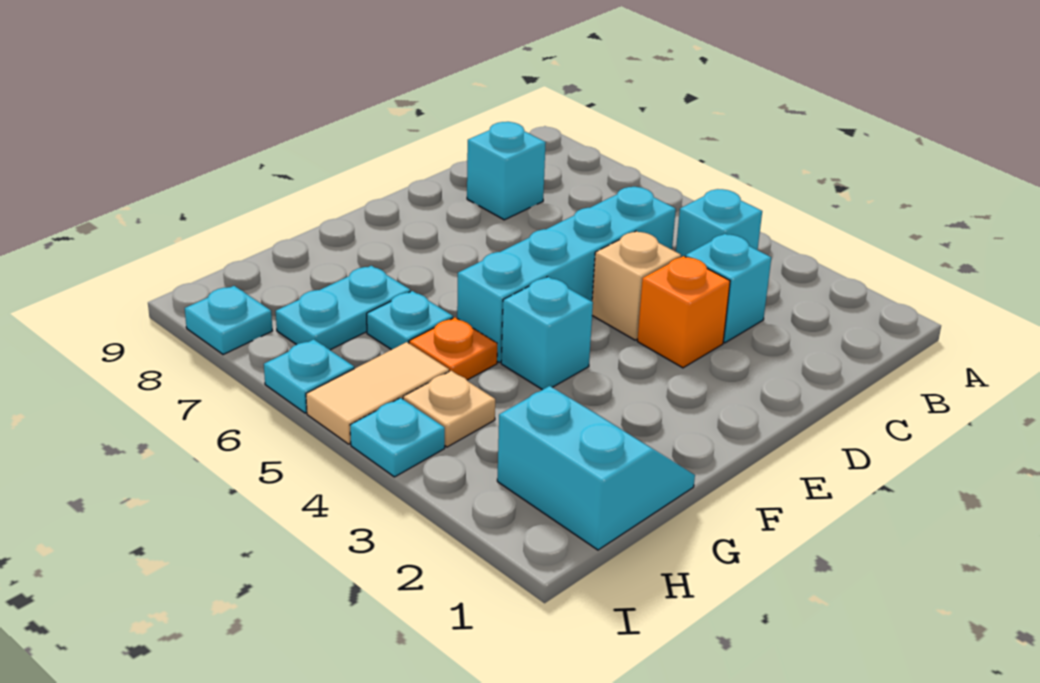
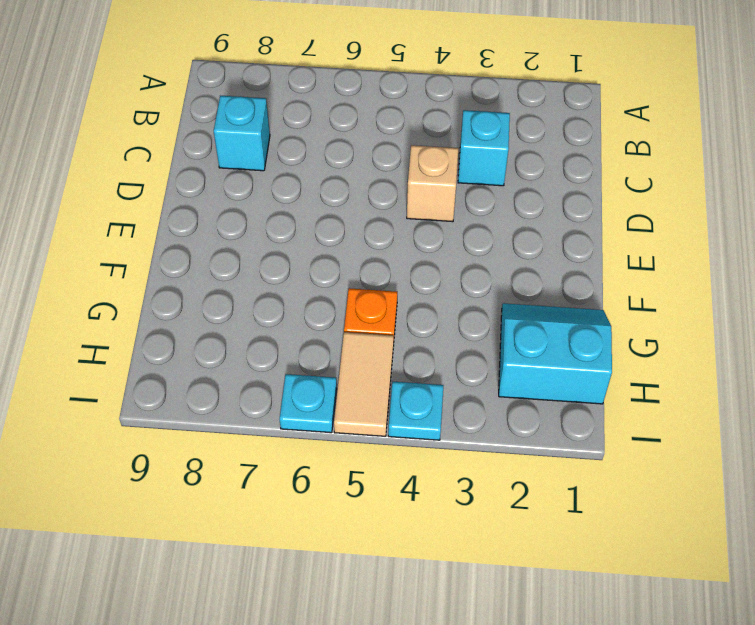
none -> cyan 1x1 brick [676,189,762,257]
none -> cyan 1x4 brick [457,187,676,362]
none -> orange 1x1 brick [637,256,730,368]

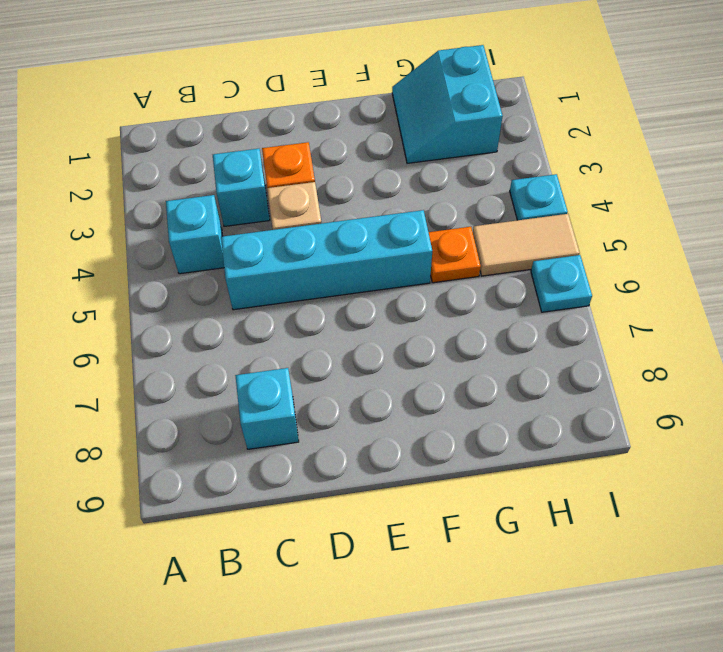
none -> cyan 1x1 brick [501,277,593,390]
none -> cyan 1x1 plate [367,291,453,350]
none -> cyan 1x2 plate [276,266,410,350]

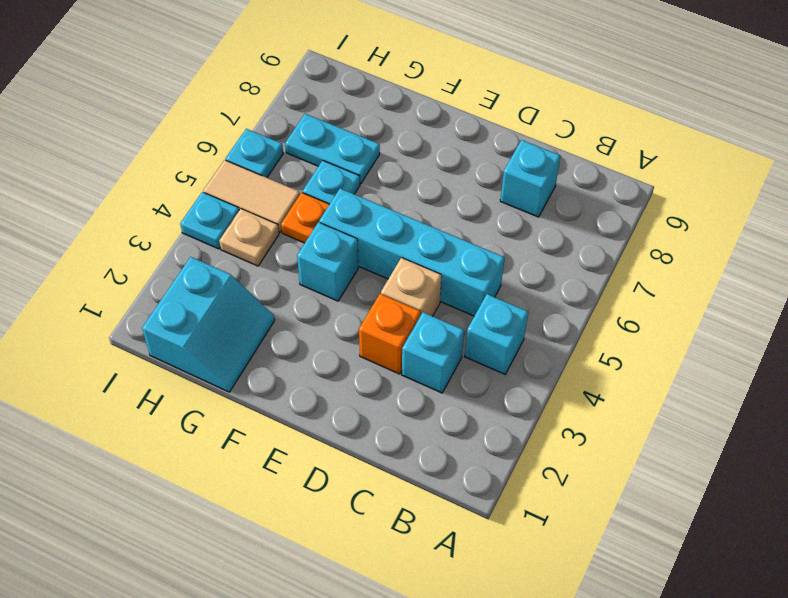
none -> cyan 1x1 plate [185,286,272,355]

